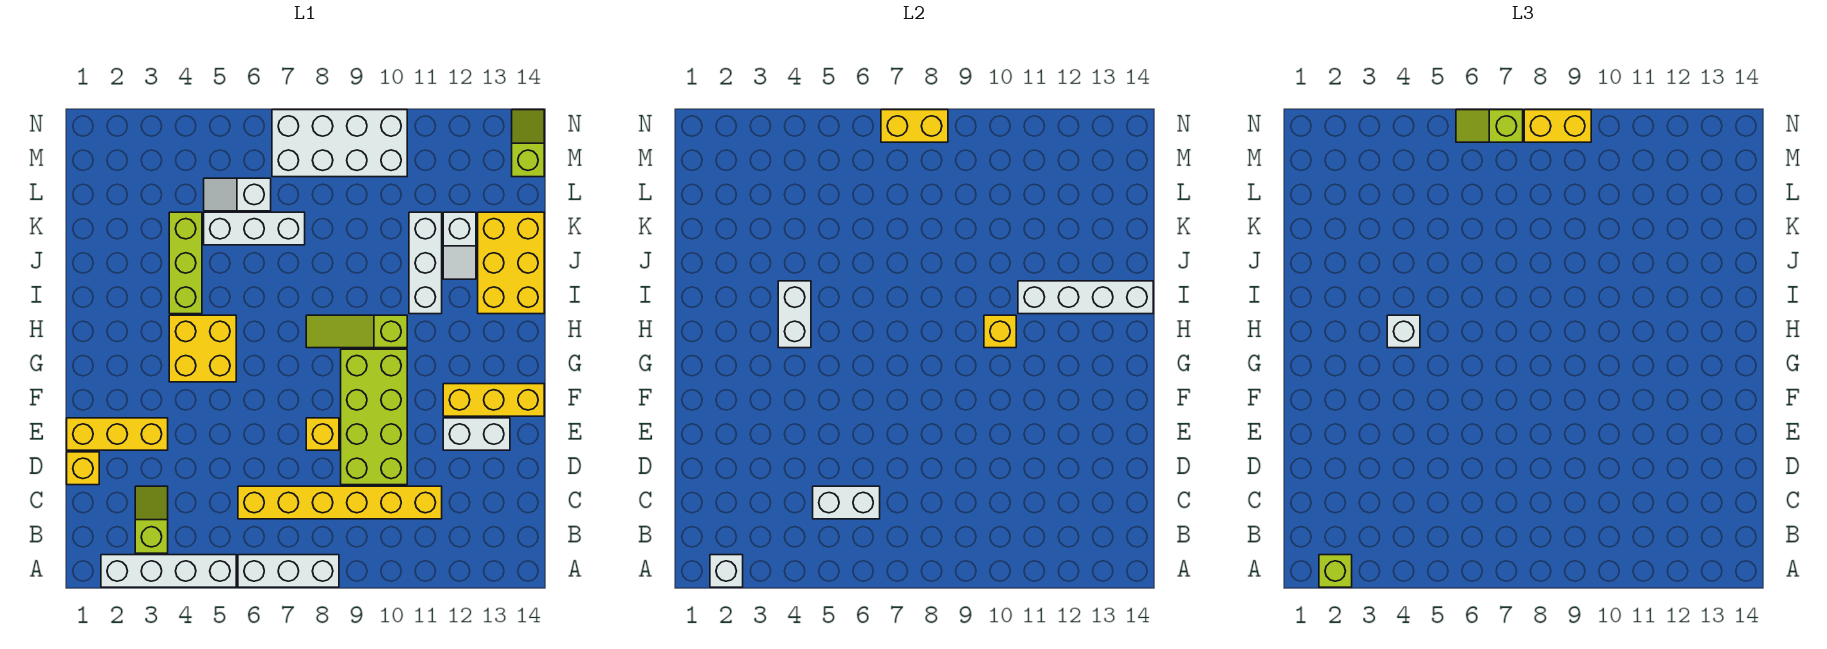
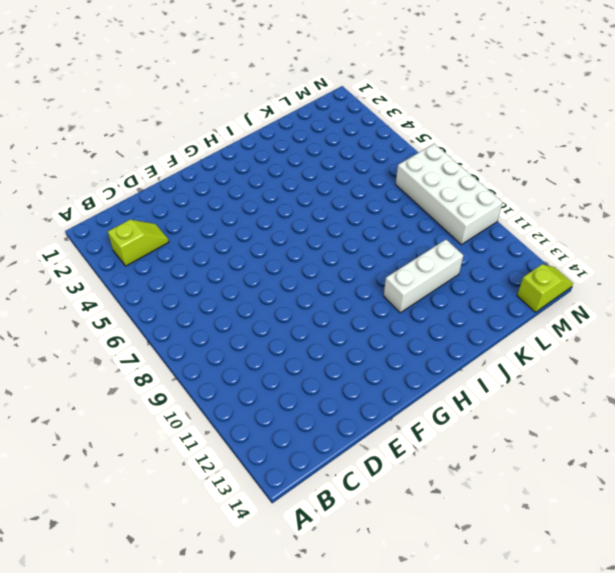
none -> white 1x4 brick [101,555,236,587]
none -> white 1x3 brick [238,555,339,587]
none -> yellow 1x6 brick [238,486,442,519]
none -> yellow 1x1 brick [67,452,99,485]

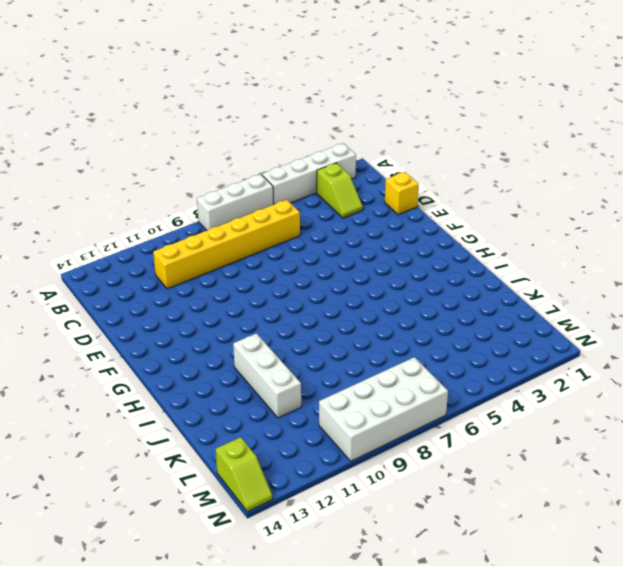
none -> lime 2x4 brick [341,349,407,485]
none -> yellow 1x3 brick [67,418,168,450]
none -> yellow 1x1 brick [306,418,339,450]
none -> white 1x2 brick [443,418,510,450]

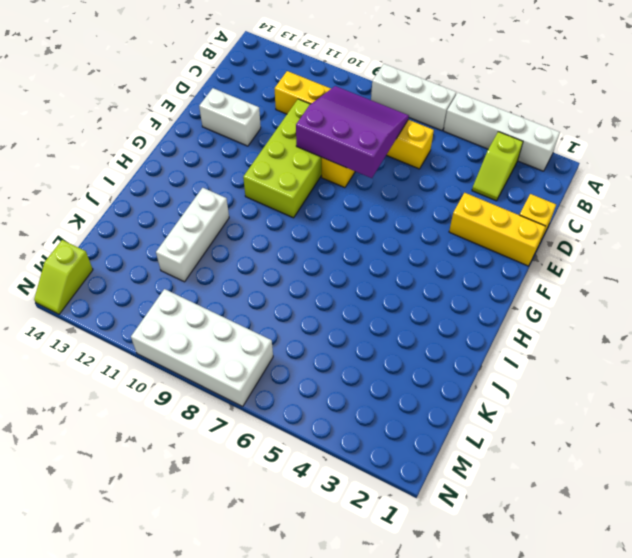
purple 3x3 slope [296,86,409,178] -> none
none -> yellow 1x3 brick [443,384,544,416]
none -> yellow 2x2 brick [169,315,236,382]
none -> lime 1x3 slope [306,315,407,348]
none -> lime 1x3 brick [169,212,202,314]

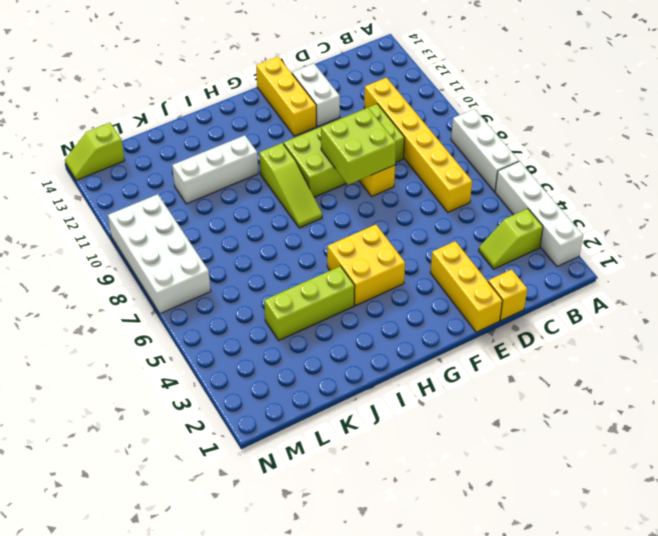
lime 2x2 brick [321,108,396,185] -> none
none -> yellow 2x3 brick [478,212,544,314]
none -> white 1x2 slope [443,212,476,279]
none -> white 1x3 brick [204,212,305,245]
none -> white 1x2 slope [204,178,271,211]

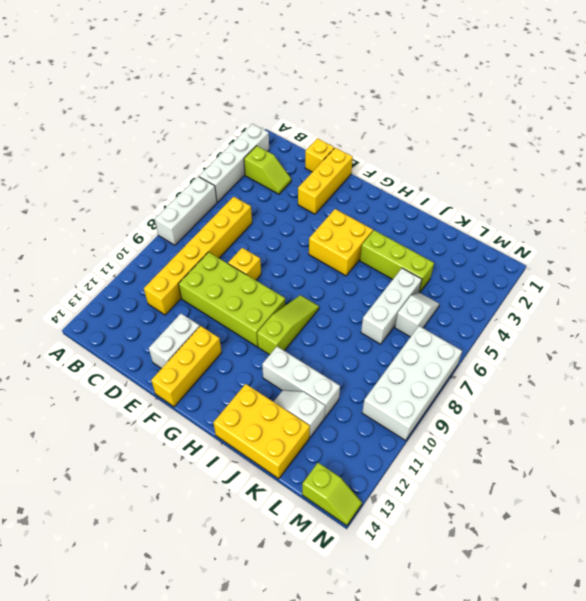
none -> white 1x1 brick [710,555,743,587]
none -> white 1x2 brick [813,486,880,519]
none -> white 1x2 brick [778,281,811,348]
none -> yellow 1x1 brick [984,315,1016,348]

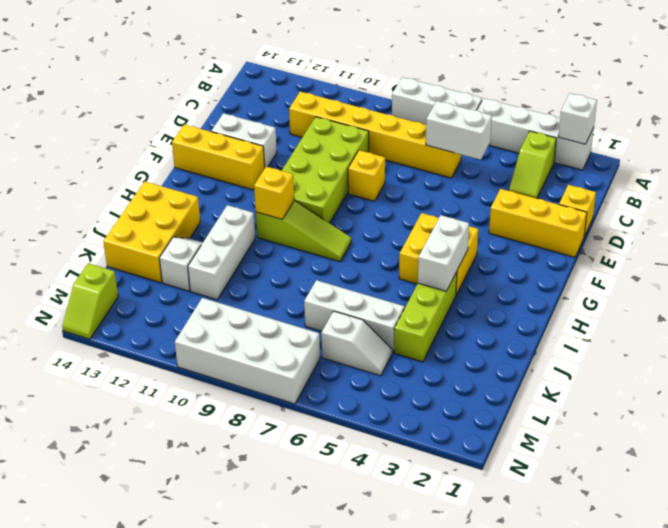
none -> white 1x4 brick [1018,281,1153,314]
none -> yellow 1x2 brick [881,110,948,142]
none -> lime 1x1 brick [1319,555,1352,587]
none -> white 1x1 brick [1387,315,1420,348]

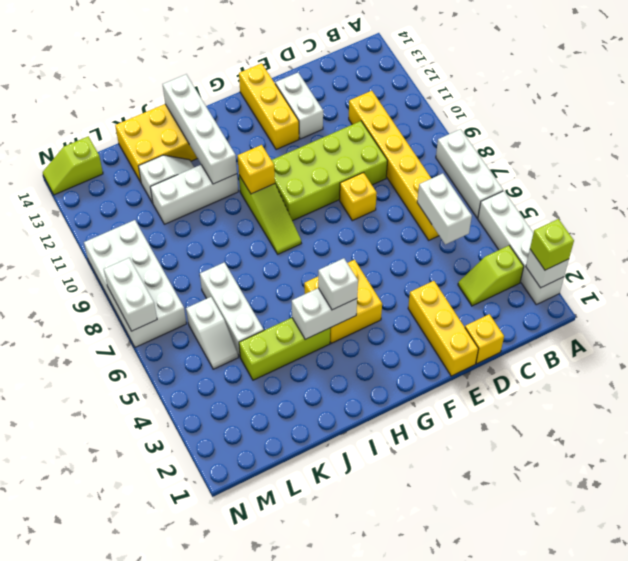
white 1x2 brick [104,258,157,331] -> yellow 1x2 brick [881,110,948,142]
none -> lime 1x2 slope [1456,110,1523,142]
none -> yellow 1x2 brick [1524,110,1591,142]

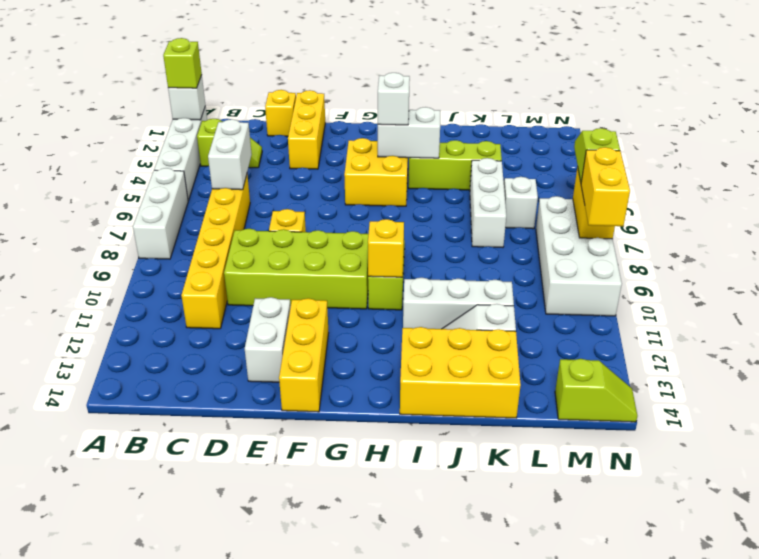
none -> white 1x4 brick [1018,281,1153,314]

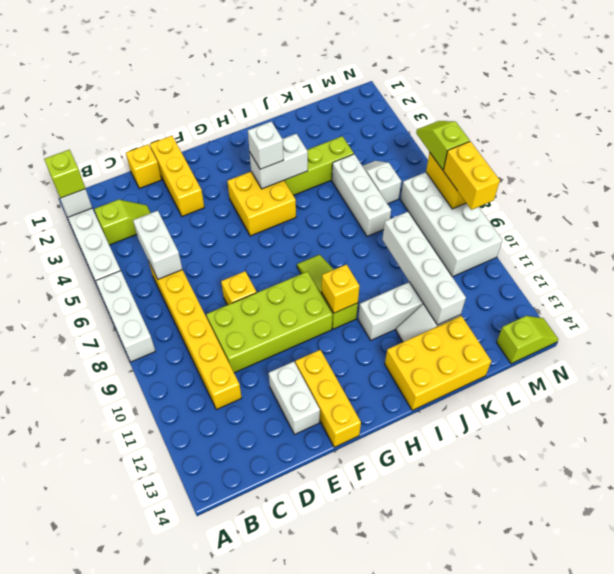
white 1x4 brick [382,212,466,325] -> white 1x4 brick moved to [1018,281,1153,314]

